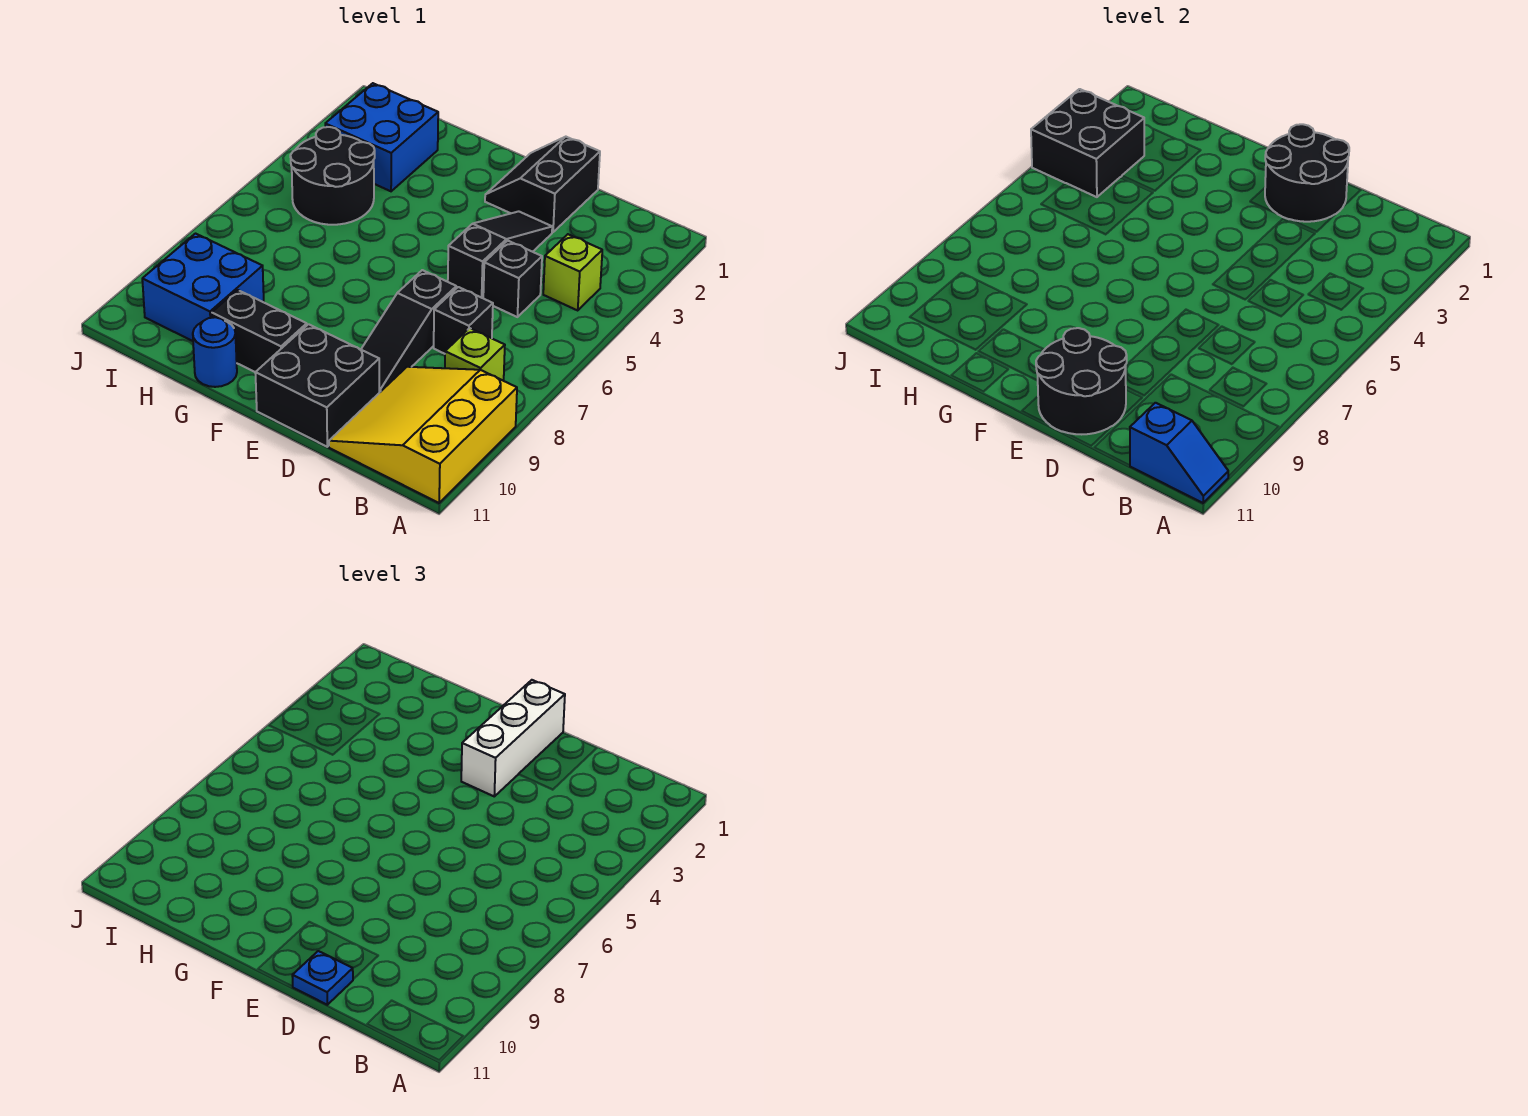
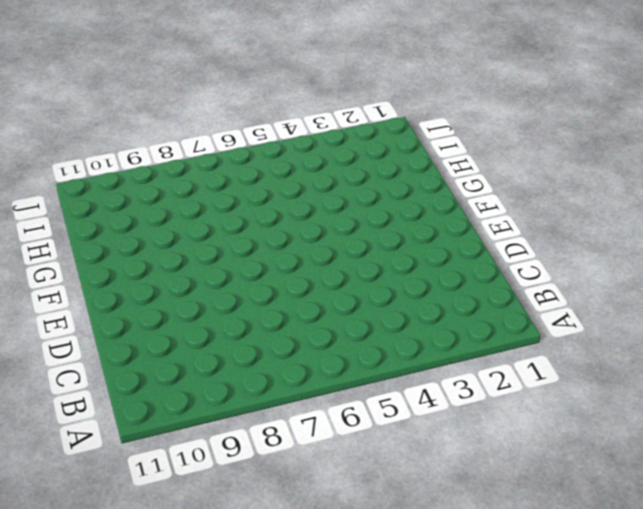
none -> yellow 3x3 slope [329,367,517,503]
none -> lime 1x1 brick [543,234,602,310]
none -> lime 1x1 brick [445,328,505,381]

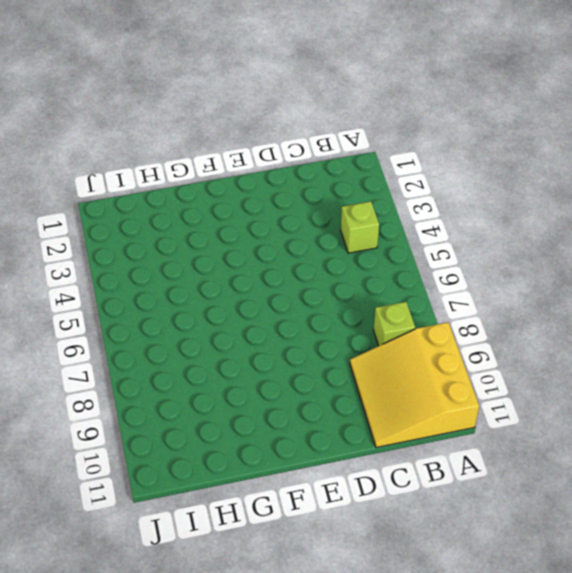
none -> black 1x1 brick [483,241,542,317]
none -> black 1x1 brick [434,287,493,354]
none -> black 2x2 slope [485,137,600,232]

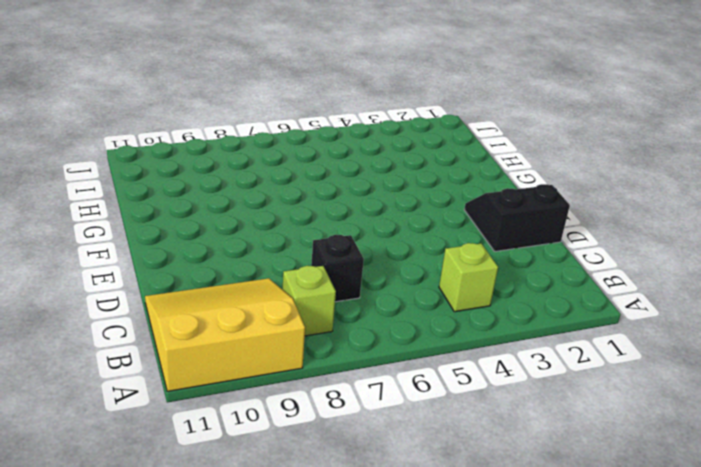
none -> black 1x1 brick [483,241,542,317]
none -> black 1x3 slope [448,211,552,298]
none -> black 1x3 slope [361,270,456,393]

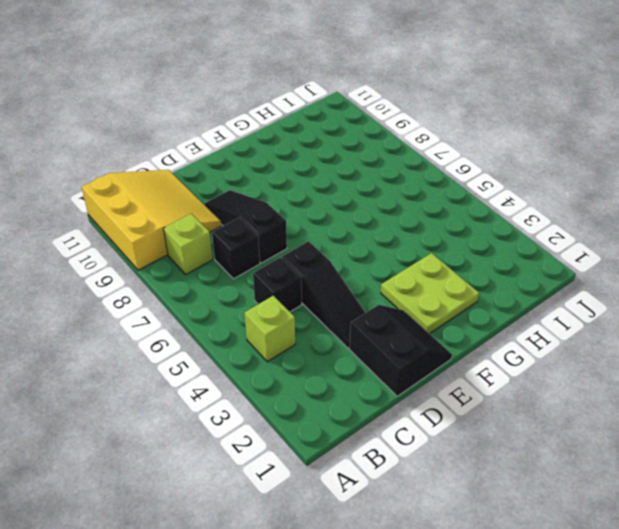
lime 2x2 plate [381,253,479,334] -> none
none -> black 2x2 brick [255,324,379,447]
none -> black 1x2 brick [212,290,307,372]
none -> blue 1x1 round brick [193,317,237,387]

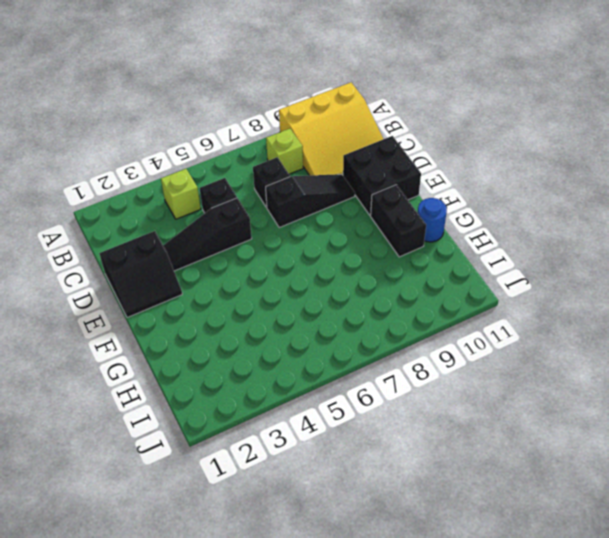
none -> blue 2x2 brick [325,83,438,191]
none -> black 2x2 round brick [290,127,375,225]
none -> blue 2x2 brick [142,234,264,341]

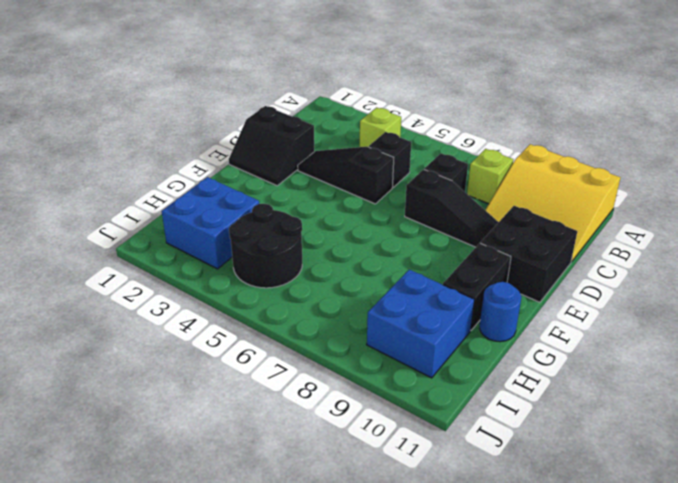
none -> blue 1x2 slope [1130,403,1228,503]
none -> black 2x2 round brick [1265,124,1349,222]
none -> black 2x2 round brick [1036,328,1127,434]

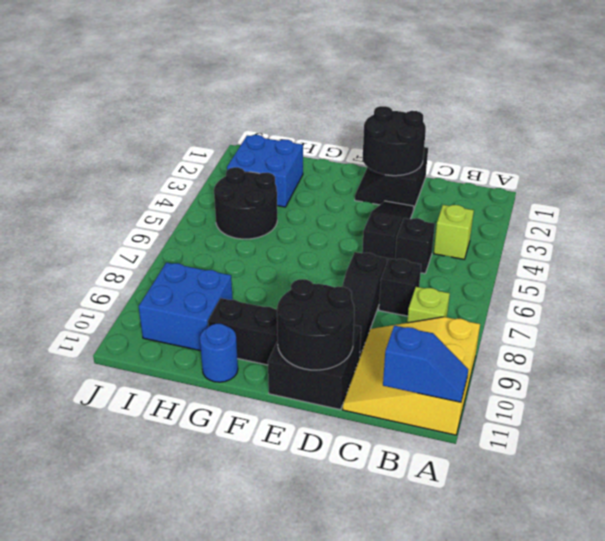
none -> black 2x2 brick [1031,89,1144,197]
none -> blue 1x1 plate [292,951,353,1005]
none -> white 1x3 brick [461,680,565,796]

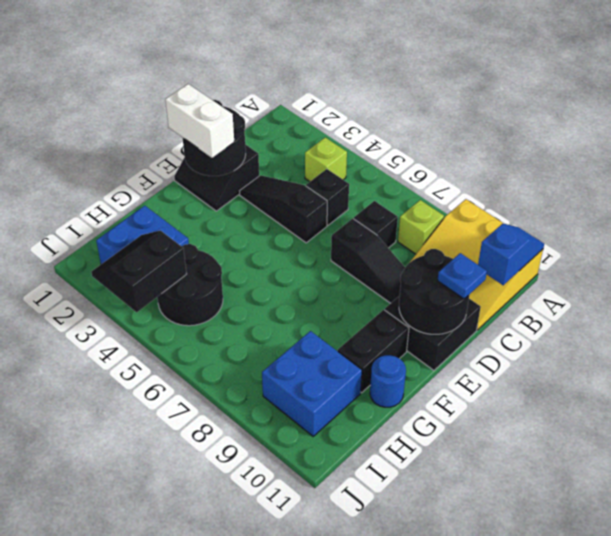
white 1x2 brick [165,84,234,158] -> white 1x3 brick [461,680,565,796]
black 2x2 slope [91,230,187,312] -> black 2x2 brick [1031,89,1144,197]

